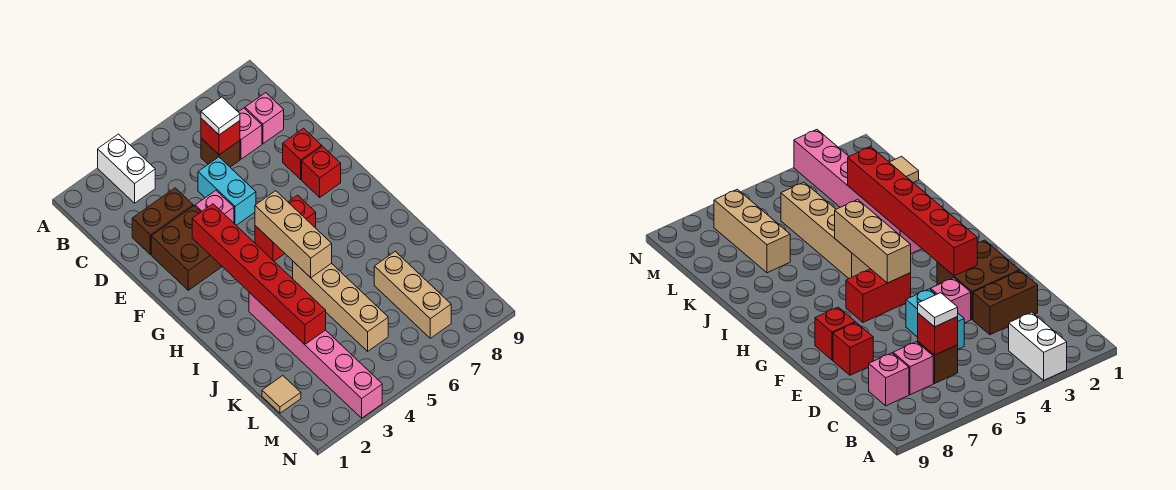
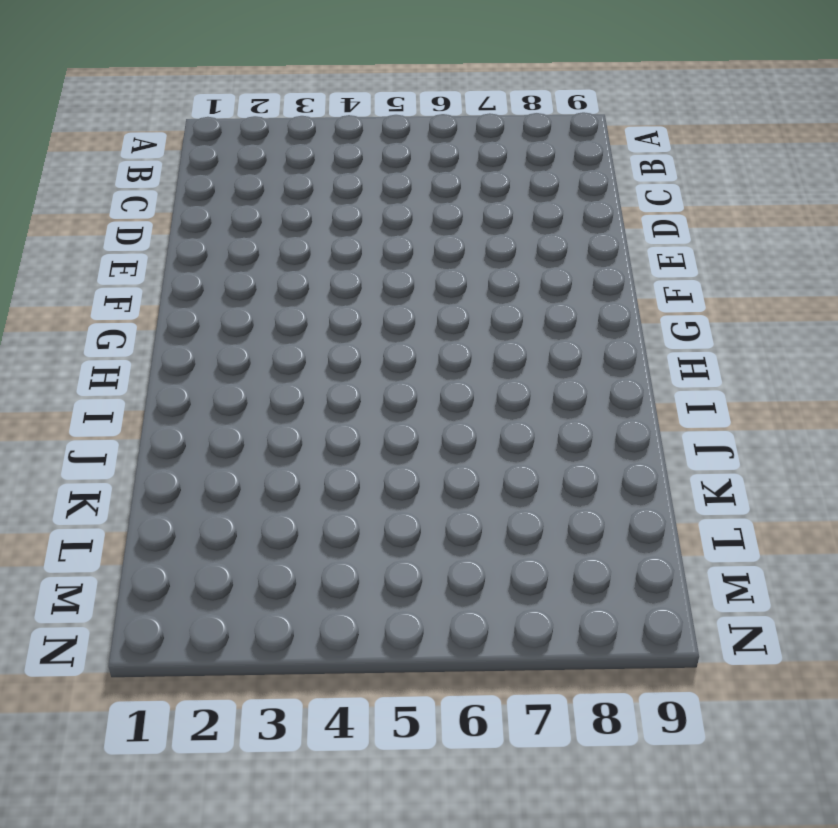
none -> white 1x2 brick [98,134,155,203]
none -> brown 1x1 brick [201,138,240,167]
none -> pink 1x1 brick [239,108,262,159]

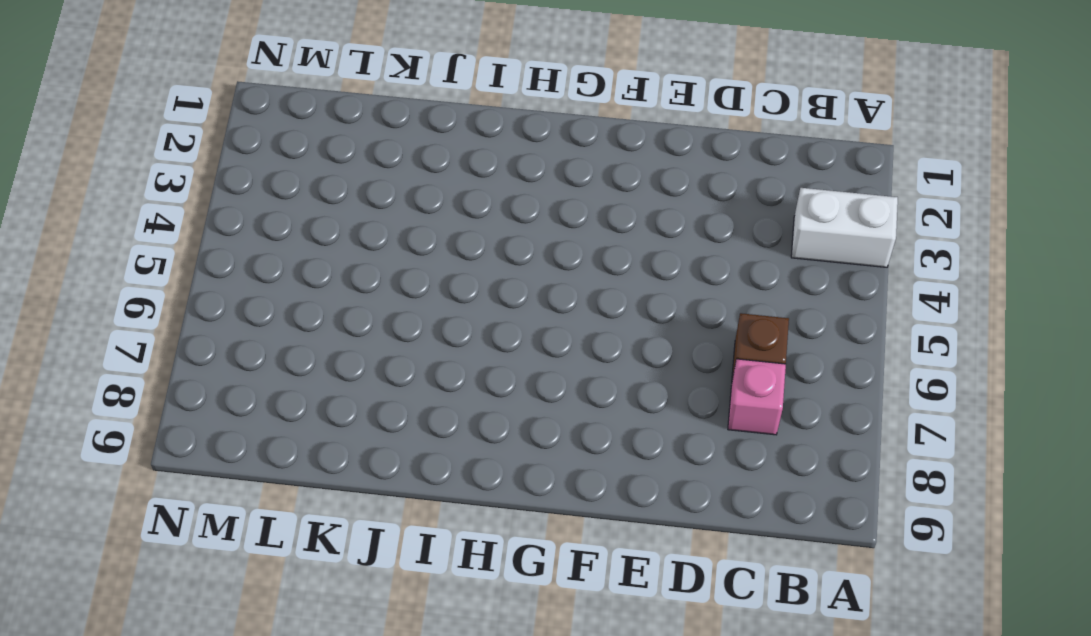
none -> pink 1x1 brick [245,93,284,144]
none -> brown 1x2 brick [132,188,193,255]
none -> cyan 1x2 brick [198,157,256,225]

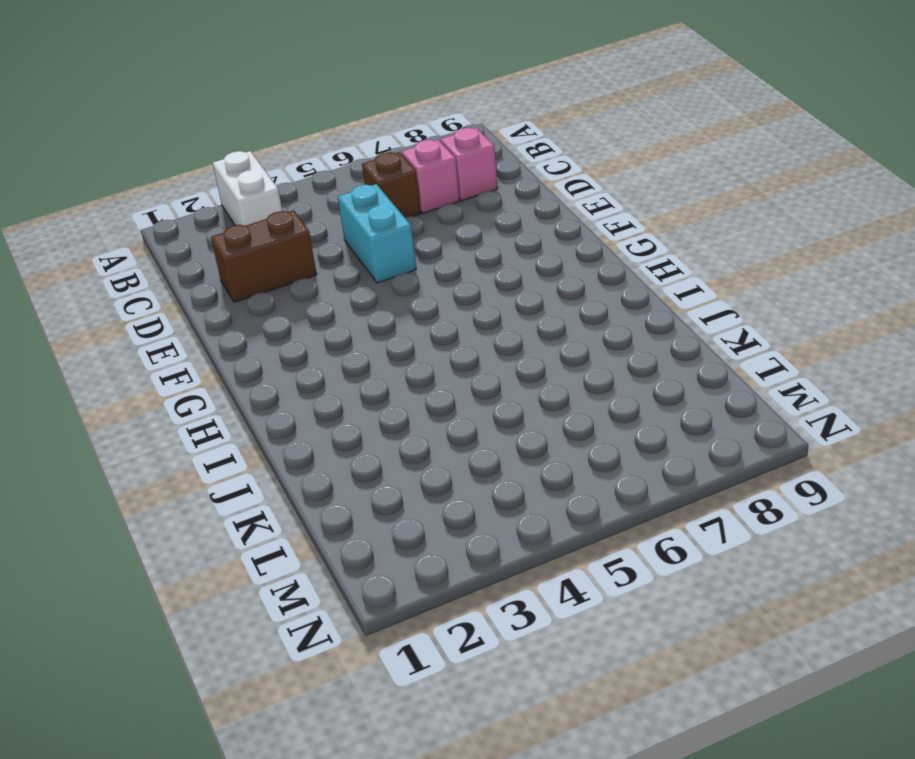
none -> brown 2x2 brick [151,206,222,290]
none -> pink 1x1 brick [195,191,234,223]
none -> red 1x1 brick [283,128,322,179]

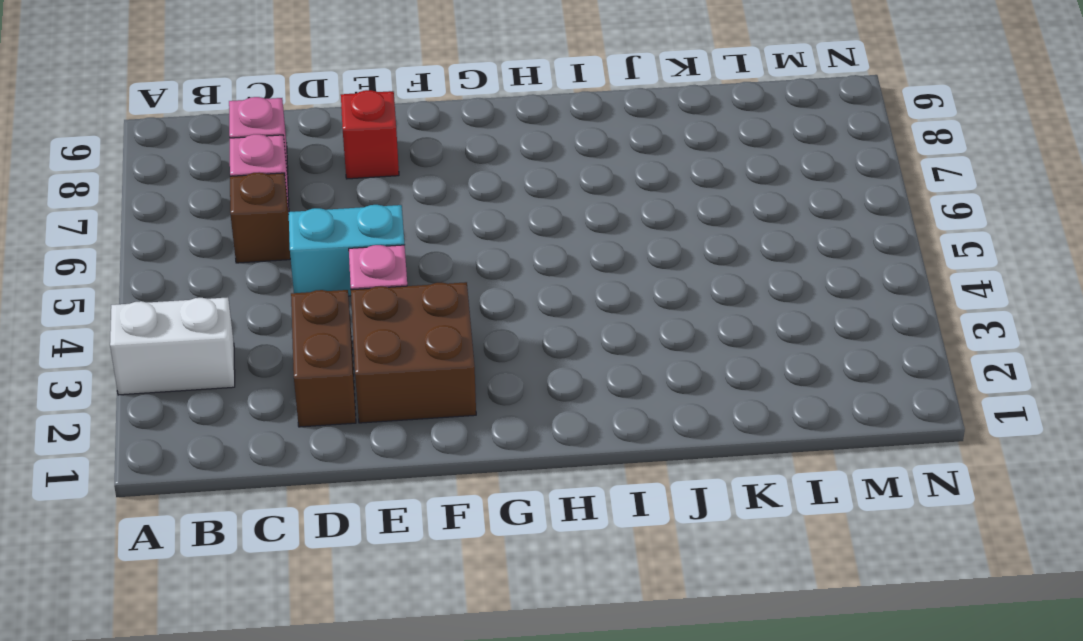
none -> red 1x1 brick [302,146,341,197]
none -> red 1x2 brick [255,195,316,261]
none -> pink 1x6 brick [249,292,382,418]

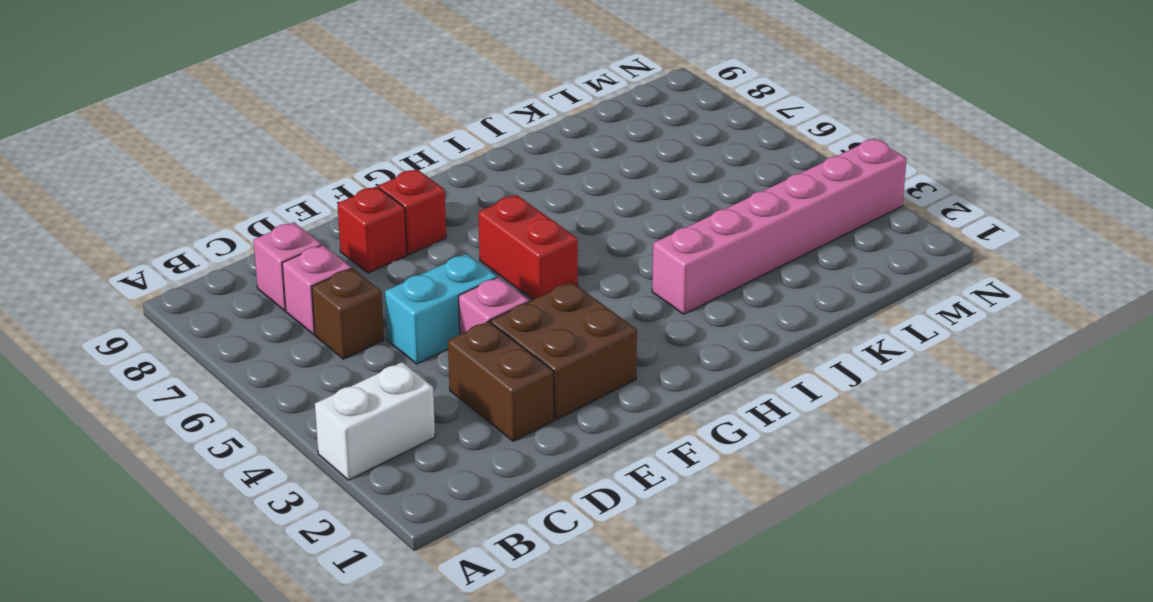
none -> tan 1x4 brick [293,262,388,351]
none -> tan 1x3 brick [374,251,451,338]
none -> tan 1x1 tile [262,376,301,413]

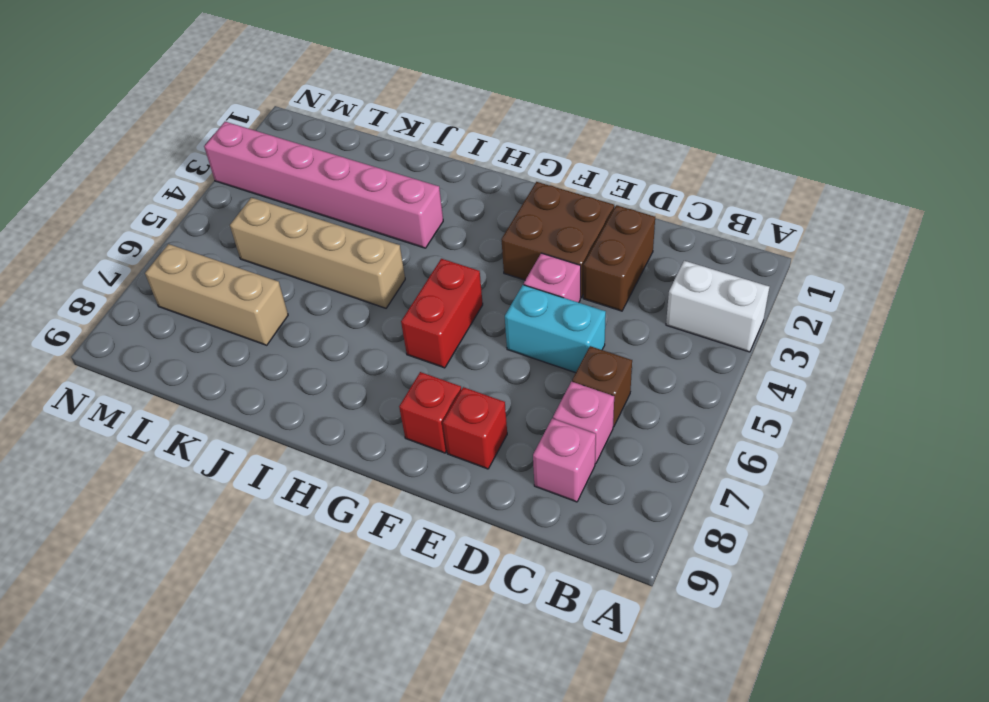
none -> tan 1x1 tile [262,376,301,413]
none -> red 1x1 brick [201,118,240,155]
none -> red 1x6 brick [192,204,326,344]

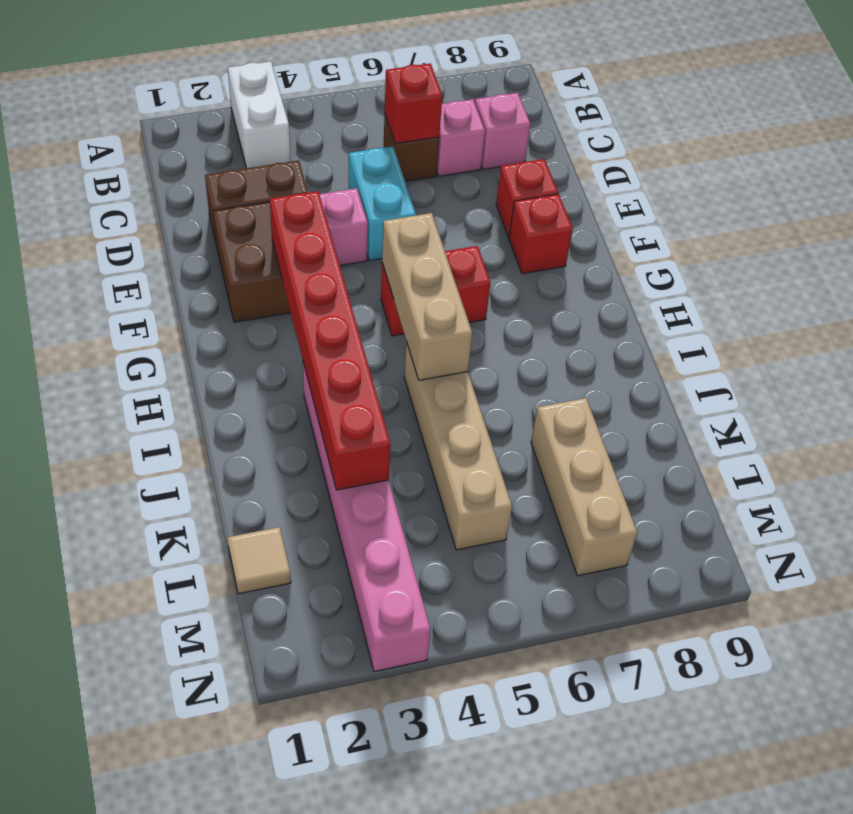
none -> white 1x1 tile [201,97,240,135]

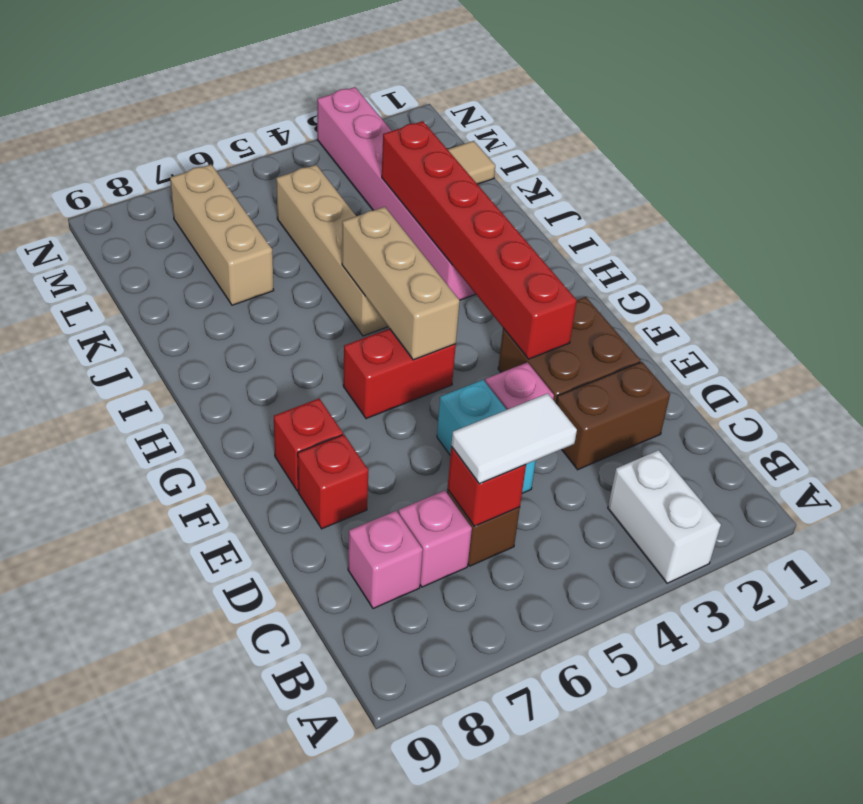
white 1x2 tile [451,393,577,484] -> white 1x1 tile [201,97,240,135]

